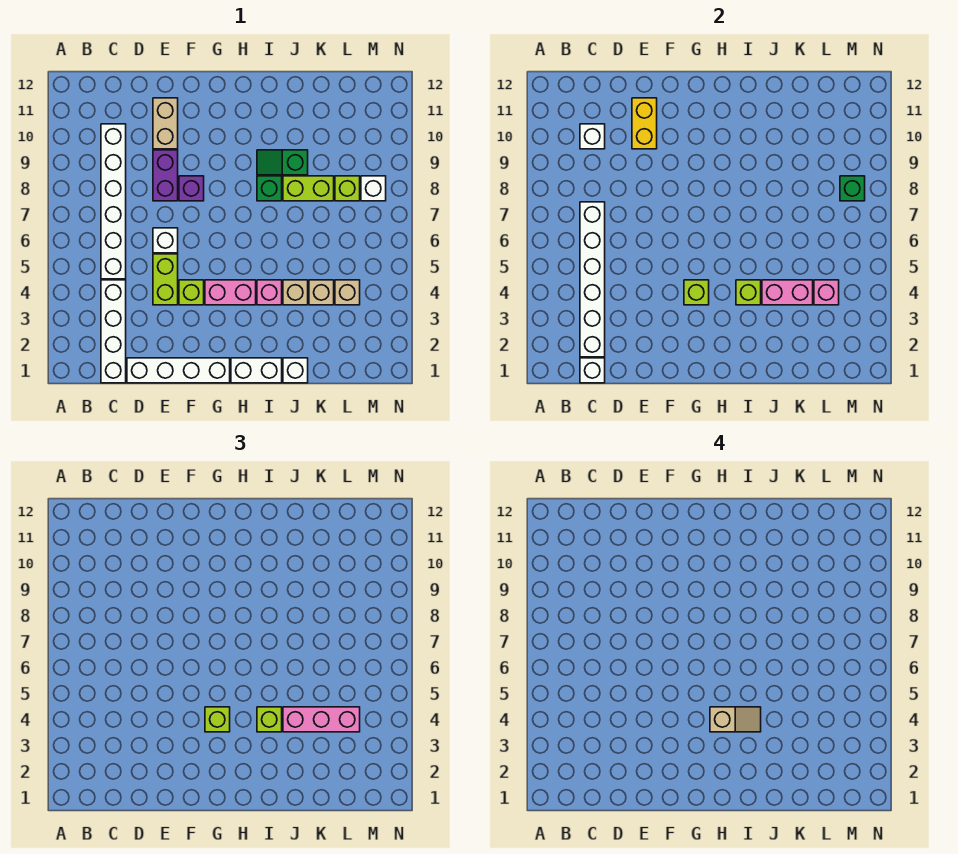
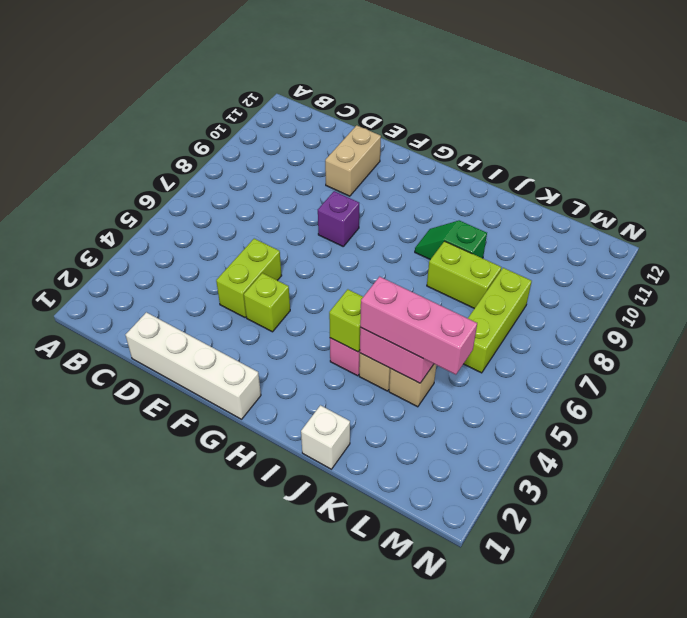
lime 1x3 brick [464,268,532,373] -> lime 1x1 brick [335,176,360,201]
none -> white 1x4 brick [101,280,126,383]
none -> white 1x6 brick [101,124,126,279]
none -> white 1x1 brick [153,228,178,253]
none -> purple 1x2 brick [153,150,178,201]

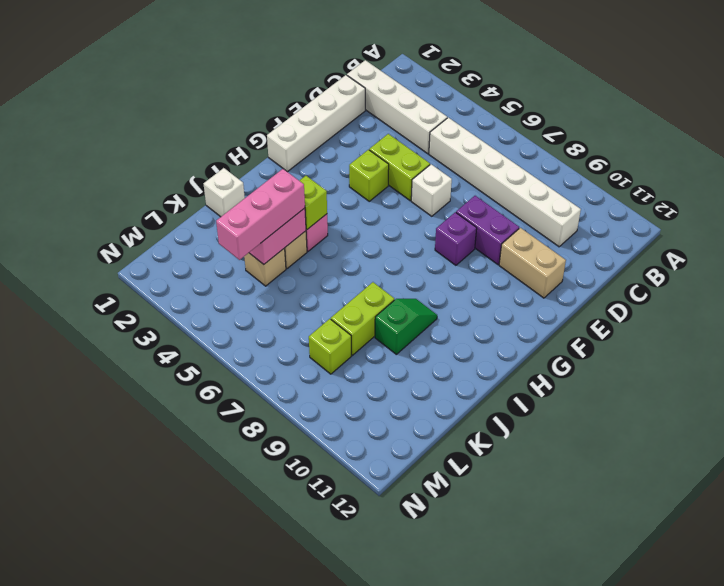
none -> pink 1x2 brick [205,280,256,305]
none -> white 1x2 brick [231,358,282,383]
none -> green 1x1 brick [257,176,282,201]
none -> tan 1x1 brick [335,280,360,305]

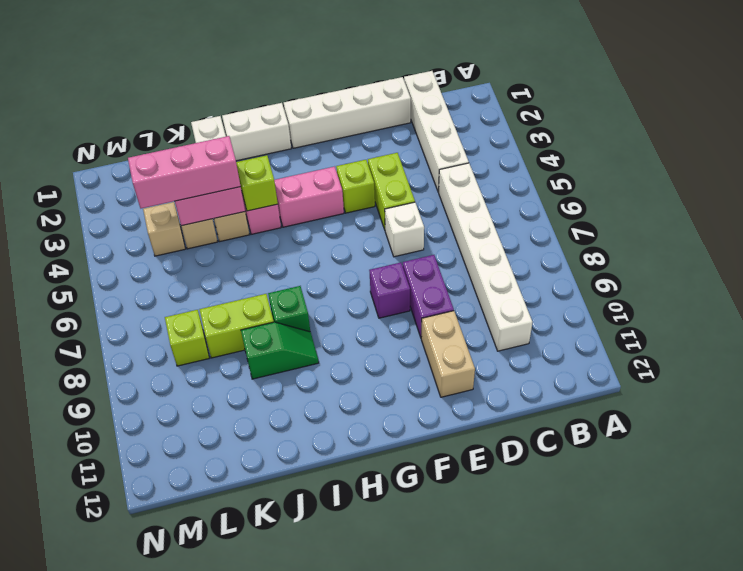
none -> white 1x1 brick [361,176,386,201]
none -> white 1x1 brick [580,358,605,383]
none -> white 1x6 brick [580,202,605,357]
none -> white 1x1 brick [580,124,605,149]

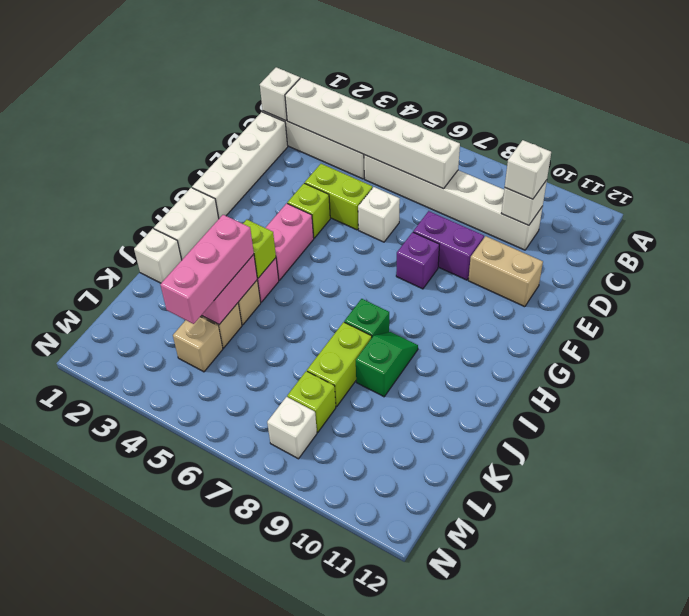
white 1x1 brick [505,140,551,199] -> none
none -> yellow 1x2 brick [632,98,657,149]
none -> lime 1x1 brick [684,280,709,305]
none -> pink 1x1 brick [814,280,839,305]
none -> green 1x1 brick [840,176,865,201]

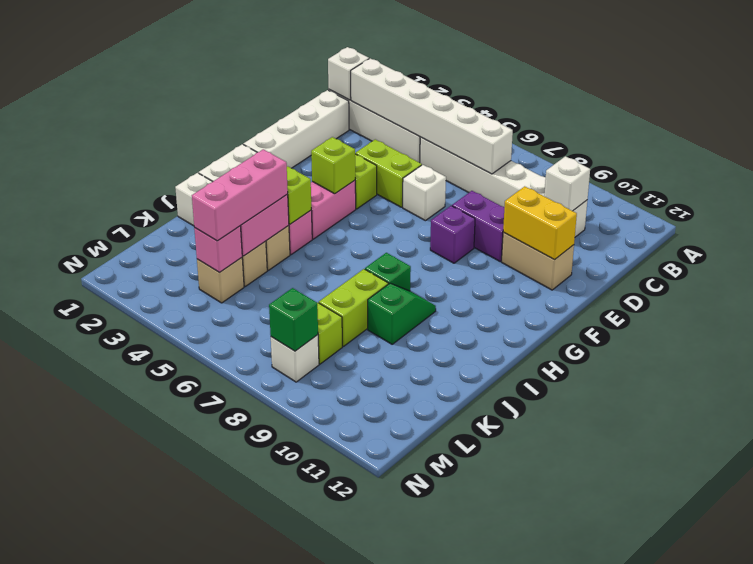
none -> lime 1x1 brick [205,707,230,732]
none -> lime 1x1 brick [257,707,282,732]
none -> tan 1x2 slope [710,707,761,732]

